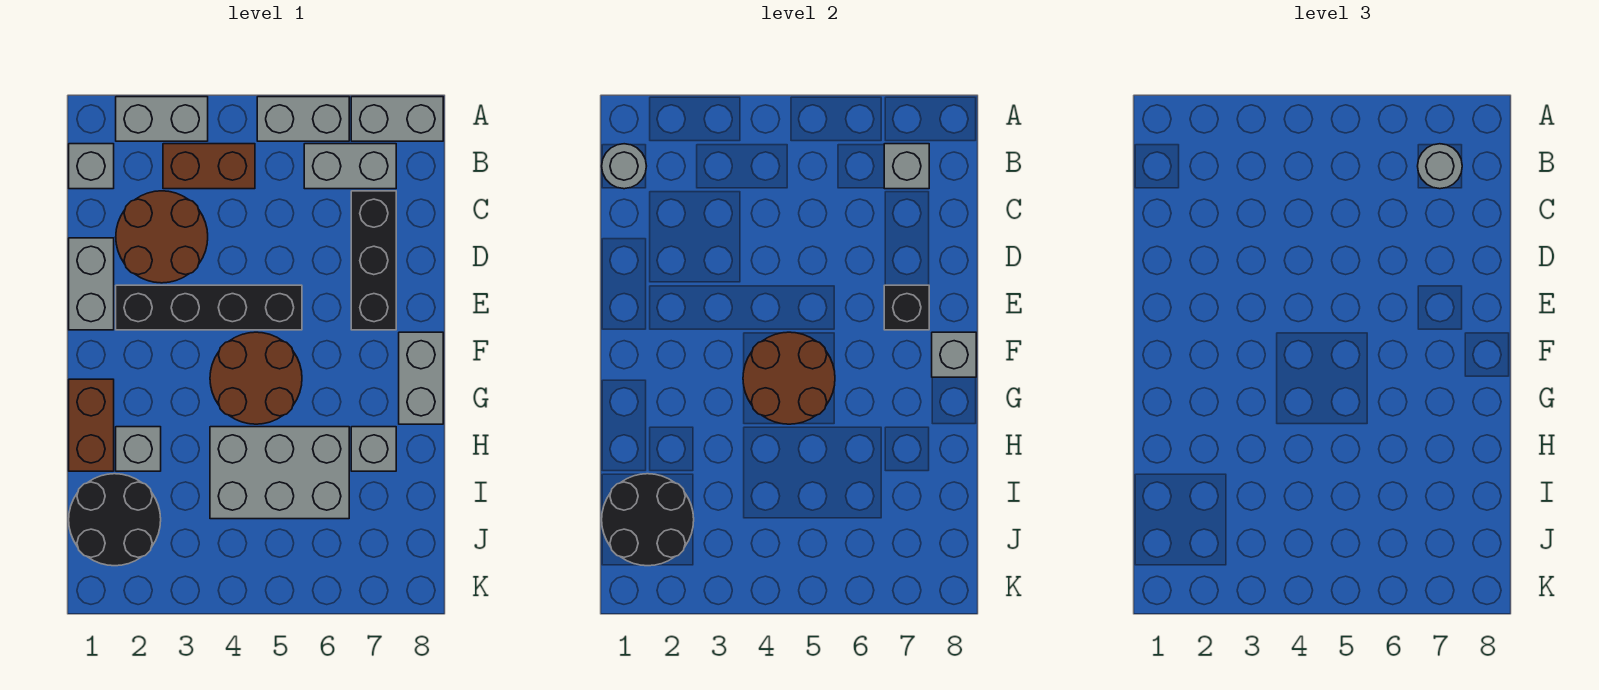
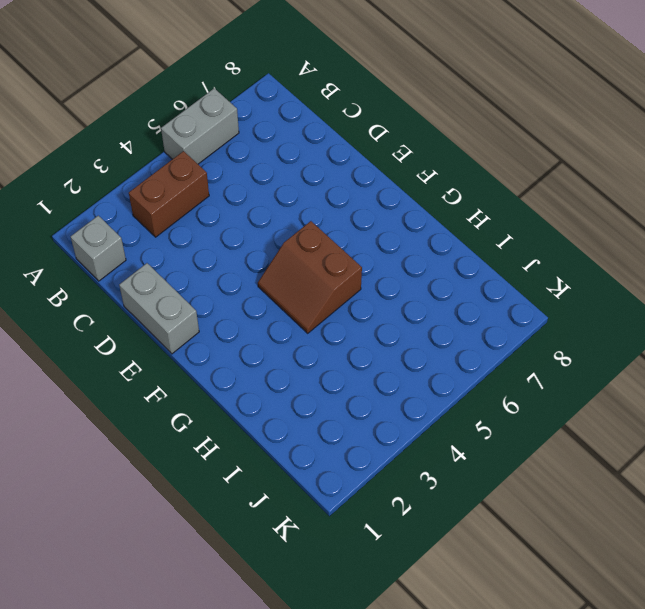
brown 2x2 slope [258,221,362,333] -> brown 2x2 round brick [210,332,302,424]
none -> grey 1x2 brick [116,97,208,141]
none -> grey 1x2 brick [351,97,443,141]
none -> grey 1x2 brick [304,144,396,189]

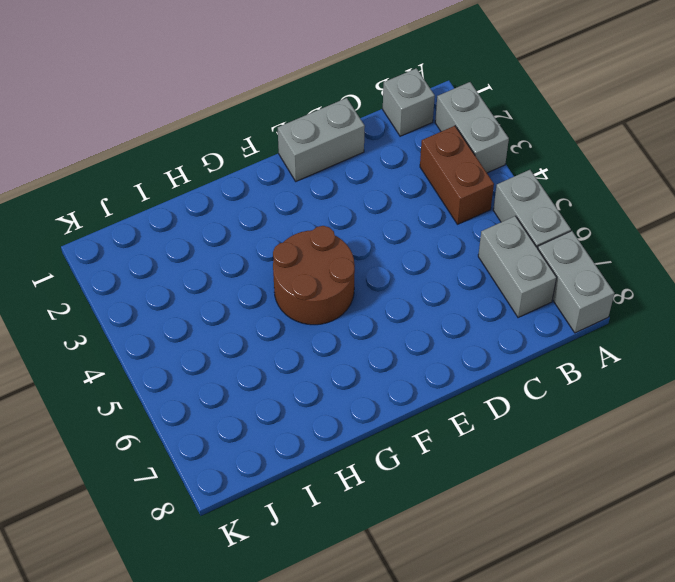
none -> brown 2x2 round brick [116,191,208,283]
none -> black 1x3 brick [351,191,396,330]
none -> black 1x4 brick [116,285,302,330]

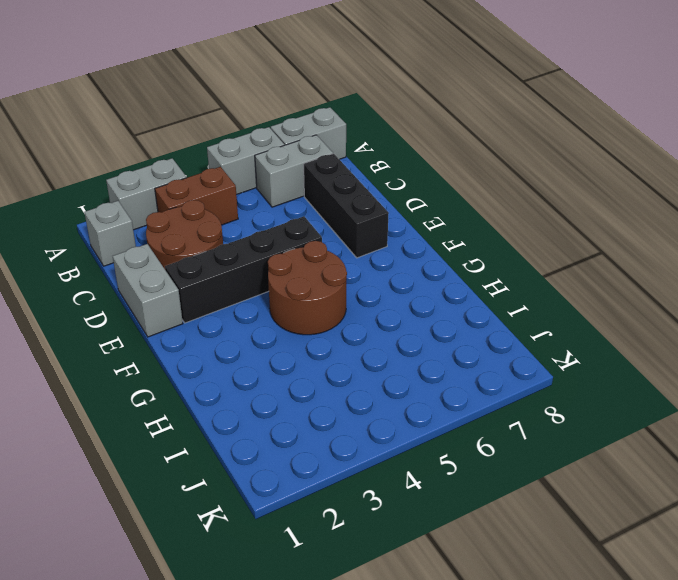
none -> grey 1x2 brick [399,332,443,424]
none -> brown 1x2 brick [69,379,114,471]
none -> grey 1x1 brick [116,427,161,471]

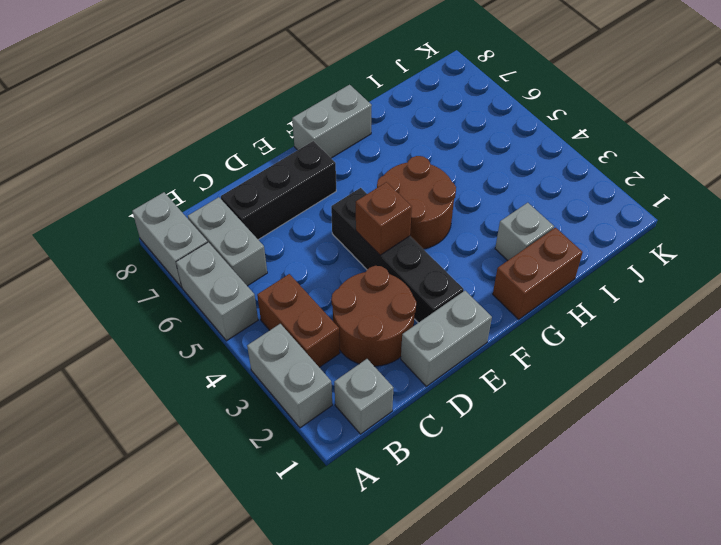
brown 1x1 brick [356,182,412,255] -> none
none -> grey 2x3 brick [210,427,349,519]
none -> grey 1x1 brick [351,427,396,471]
none -> black 2x2 round brick [69,474,161,566]

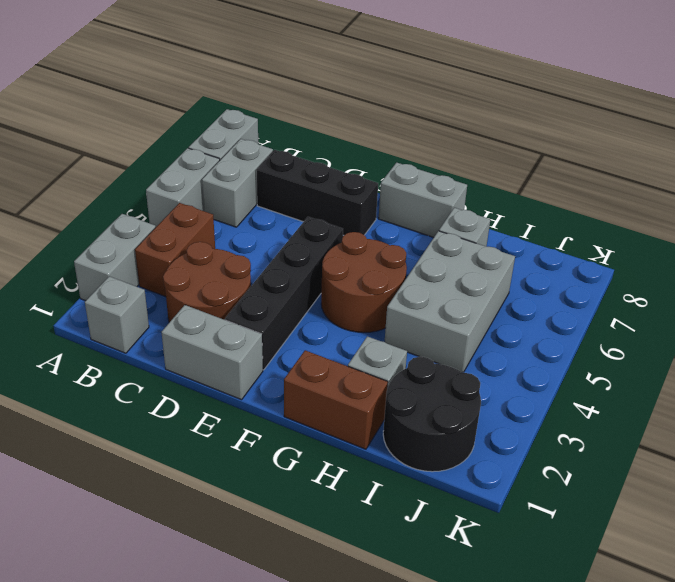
none -> grey 1x1 round brick [602,144,646,189]
none -> grey 1x1 brick [884,144,929,189]
none -> black 1x1 brick [884,285,929,330]

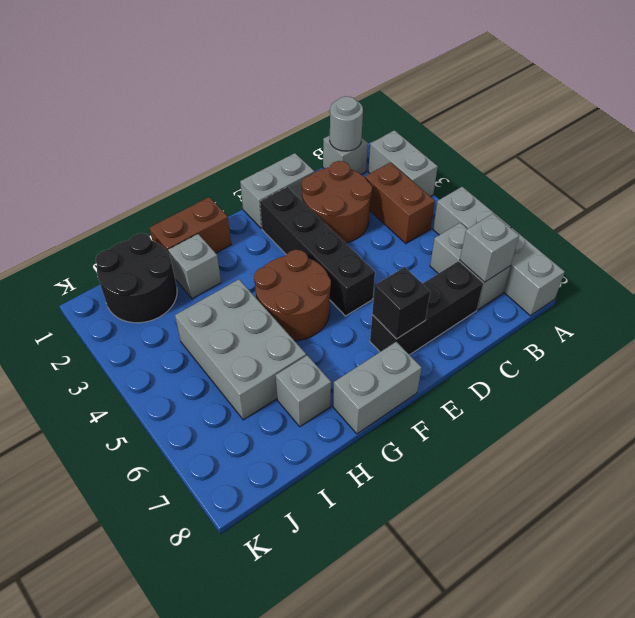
none -> brown 2x2 round brick [743,332,835,424]
none -> grey 1x1 brick [932,332,976,377]
none -> black 2x2 round brick [602,474,694,566]

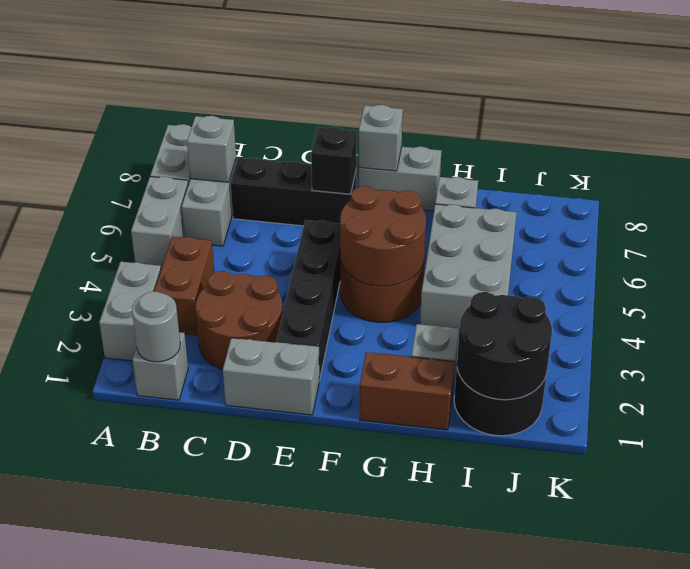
none -> grey 1x1 round brick [1418,144,1462,189]

